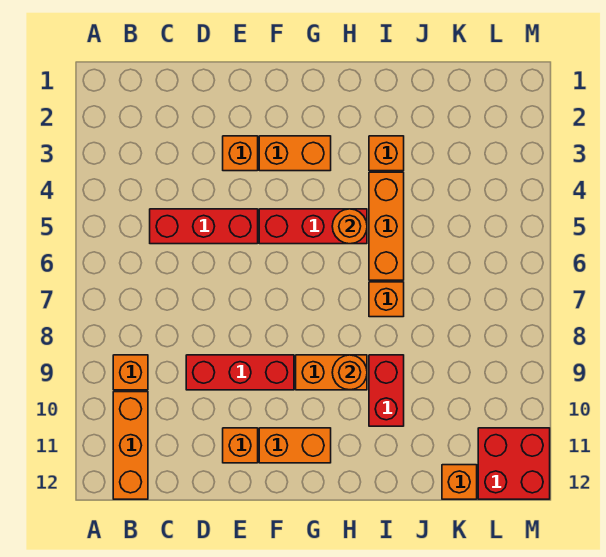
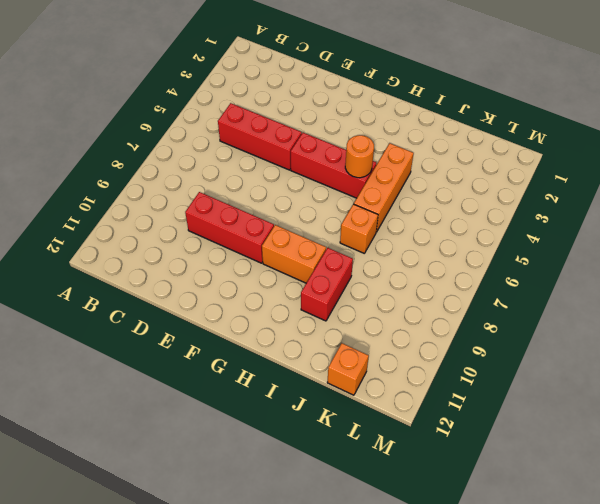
none -> orange 1x1 brick [113,355,148,390]
none -> orange 1x3 brick [113,392,148,499]
none -> orange 1x1 brick [223,136,258,171]

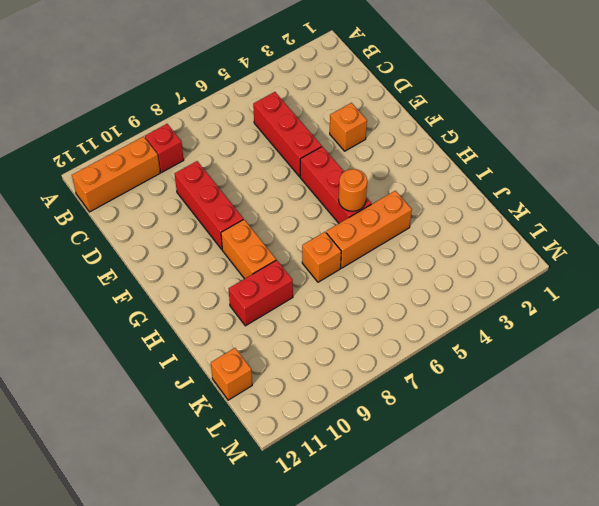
red 1x1 brick [145,124,184,173] -> orange 1x1 brick [113,355,148,390]
none -> orange 1x1 brick [223,428,258,463]
none -> orange 1x2 brick [259,136,331,171]
none -> orange 1x2 brick [259,428,331,463]

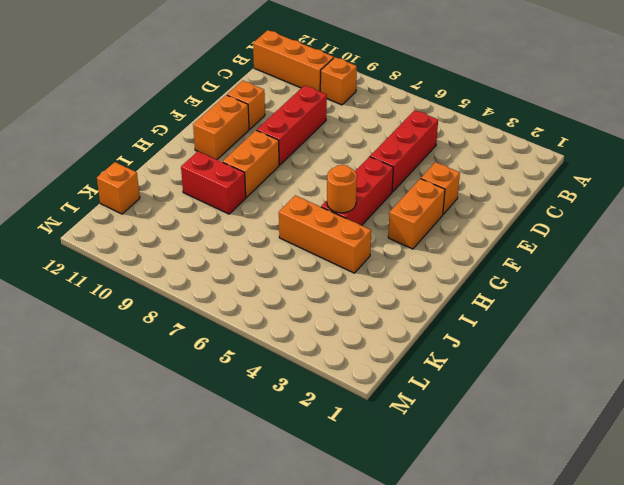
none -> orange 1x1 brick [369,136,404,171]
none -> orange 1x1 brick [369,282,404,317]
none -> red 2x2 brick [478,428,550,499]

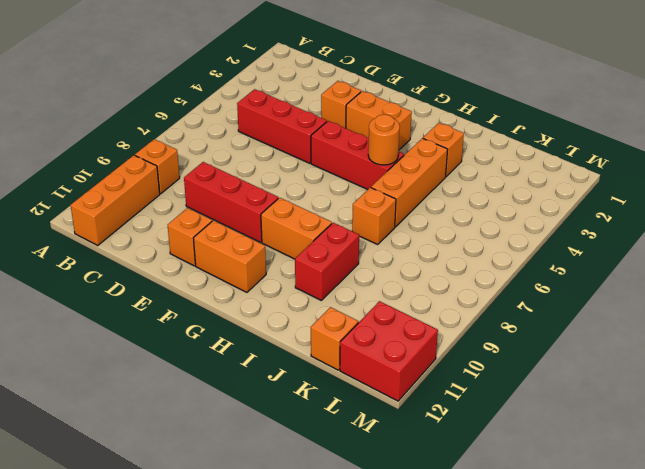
none -> orange 1x1 round brick [332,355,367,390]

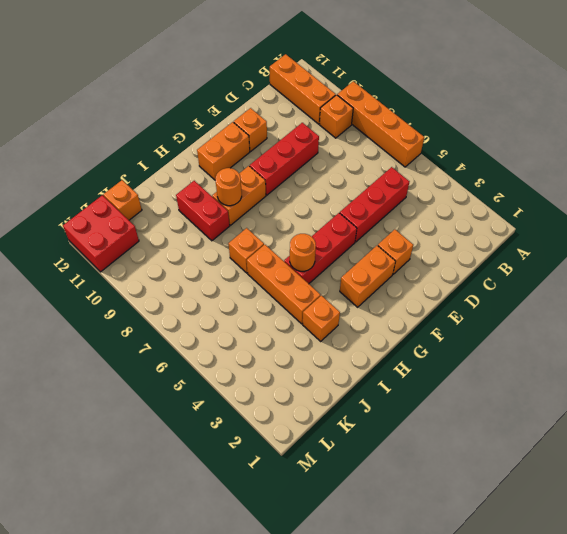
orange 1x4 brick [337,81,424,167] -> none

